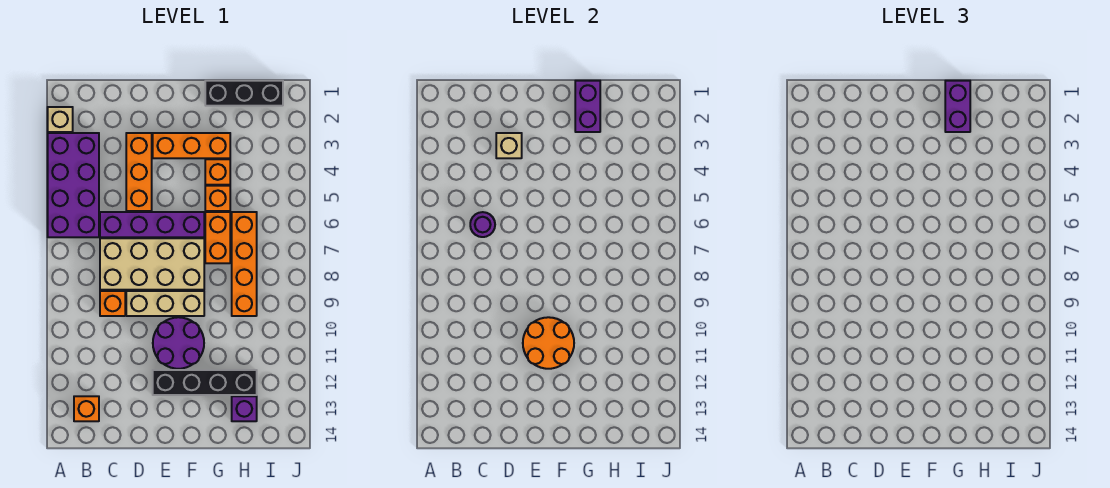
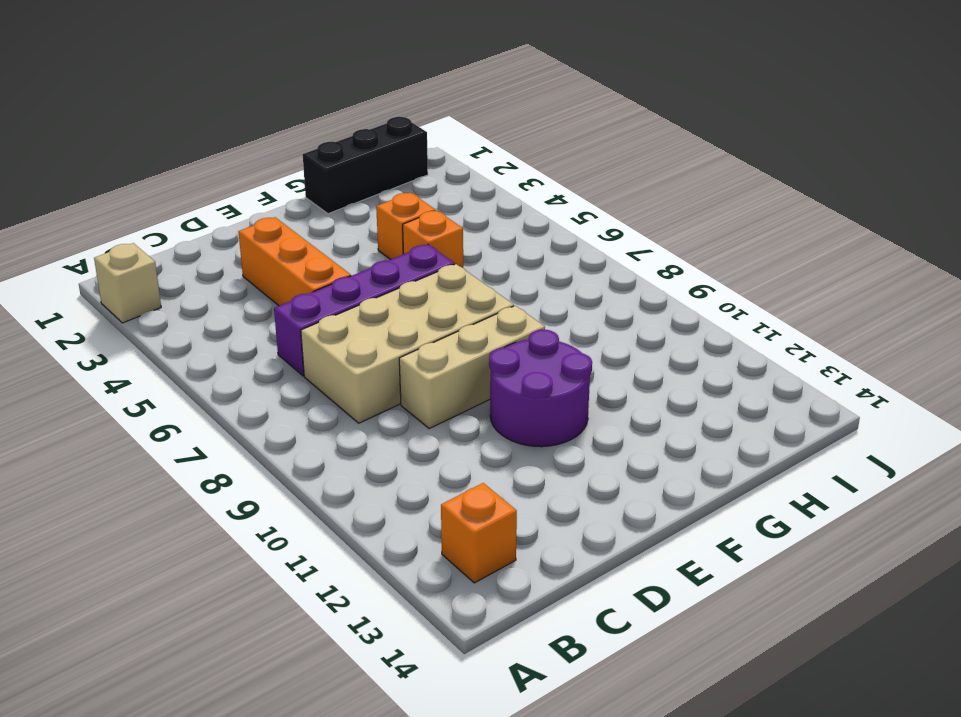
none -> purple 2x4 brick [48,133,99,237]
none -> orange 1x1 brick [100,291,125,316]
none -> orange 1x3 brick [153,133,230,158]

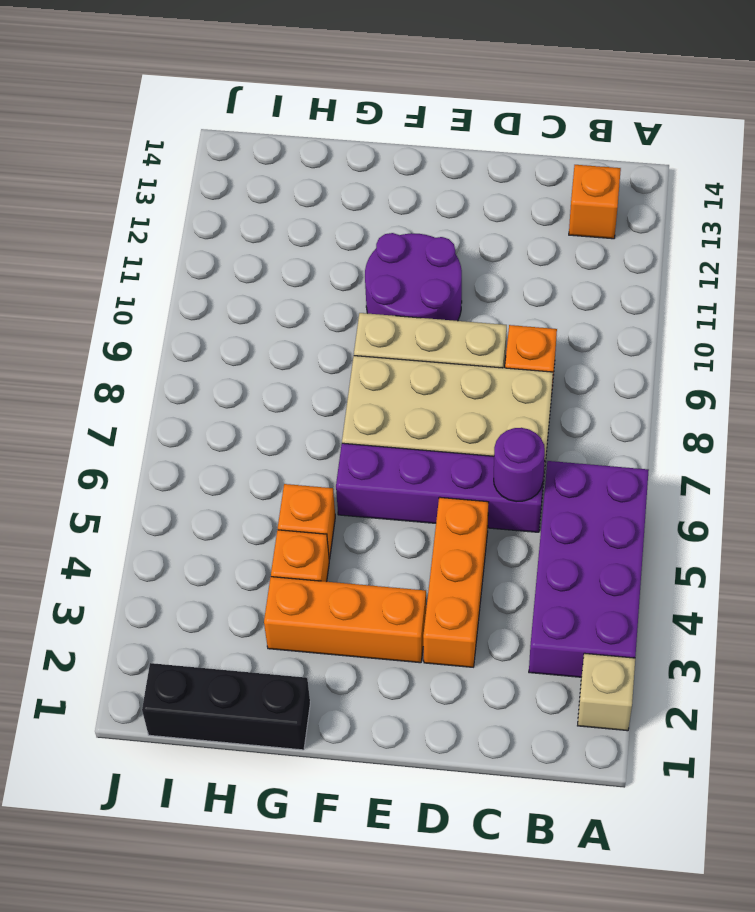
none -> black 1x4 brick [153,370,257,395]
none -> orange 1x2 brick [205,212,230,263]
none -> orange 1x4 brick [232,212,257,316]

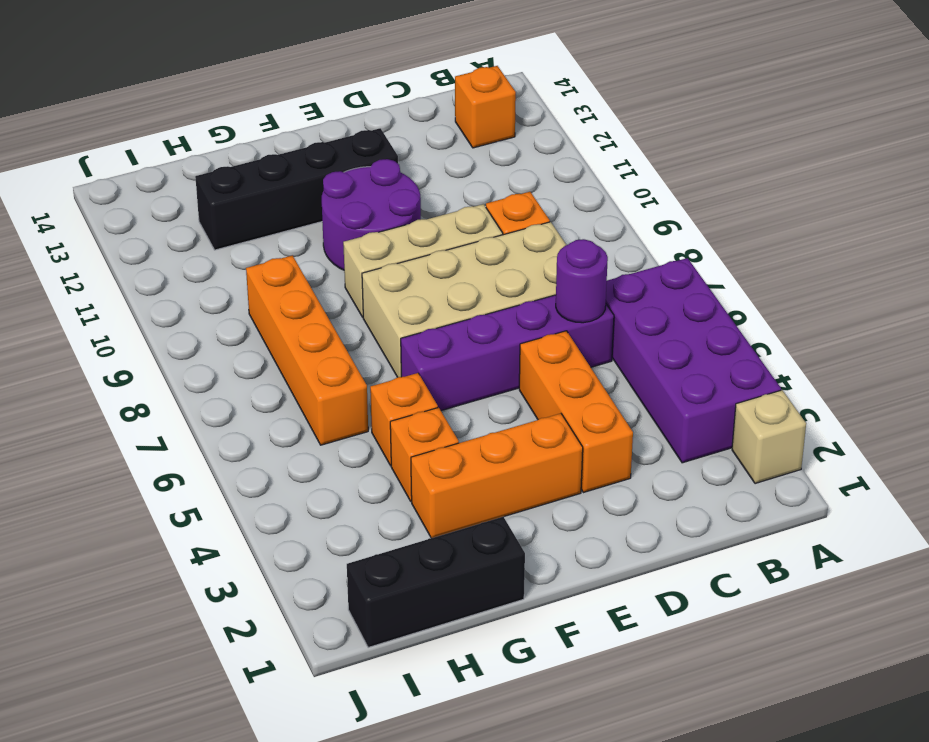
none -> orange 1x2 brick [205,212,230,263]
none -> purple 1x1 brick [232,396,257,421]
none -> tan 1x1 brick [496,133,522,158]

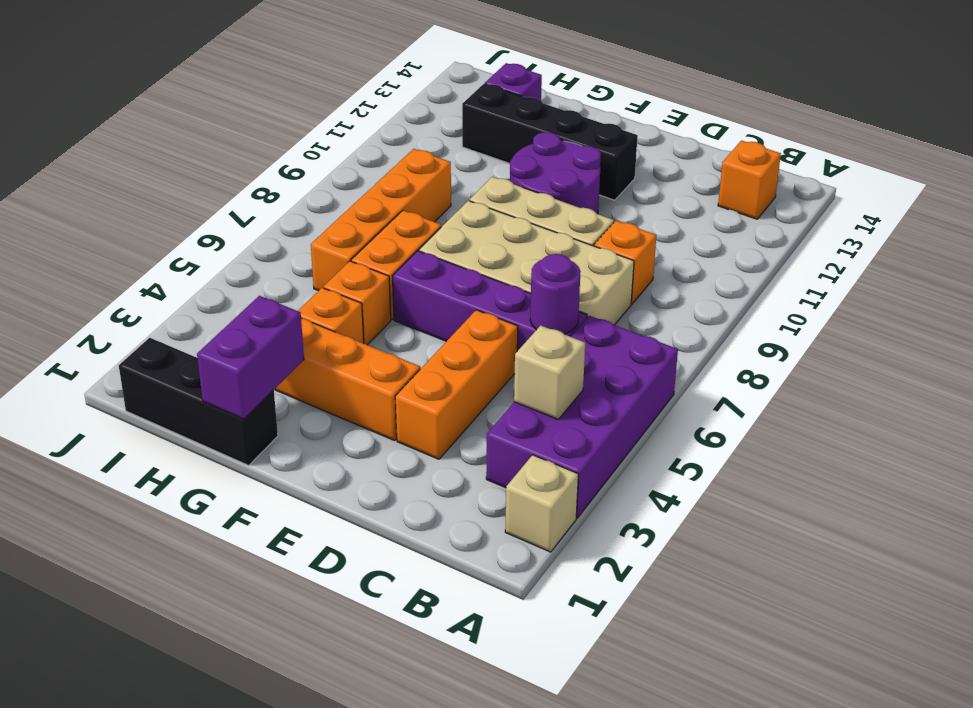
tan 1x1 brick [514,325,585,419] -> tan 1x1 brick moved to [496,133,522,158]
none -> orange 2x2 round brick [523,317,574,369]
none -> purple 1x2 brick [945,81,970,132]

